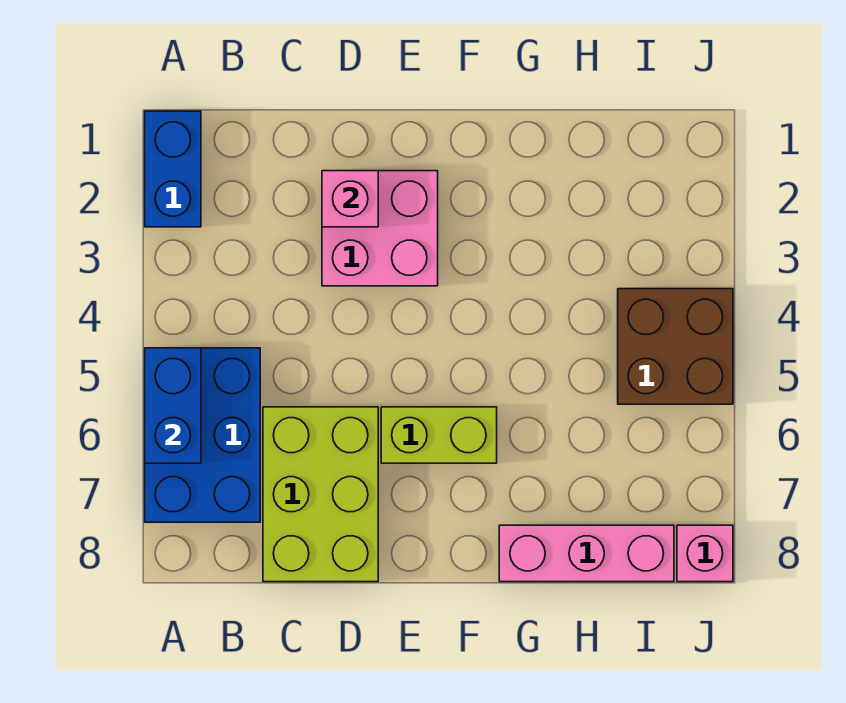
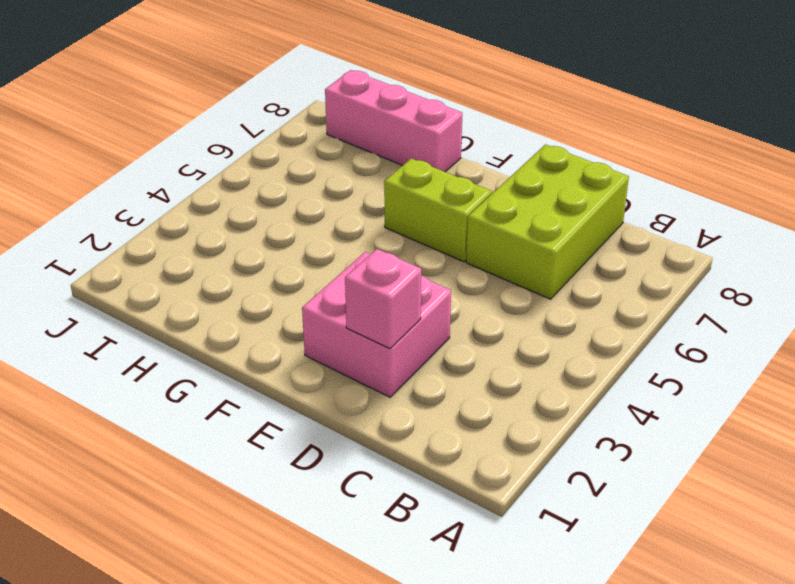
none -> blue 1x2 brick [145,111,201,227]
none -> blue 2x3 brick [145,348,260,522]

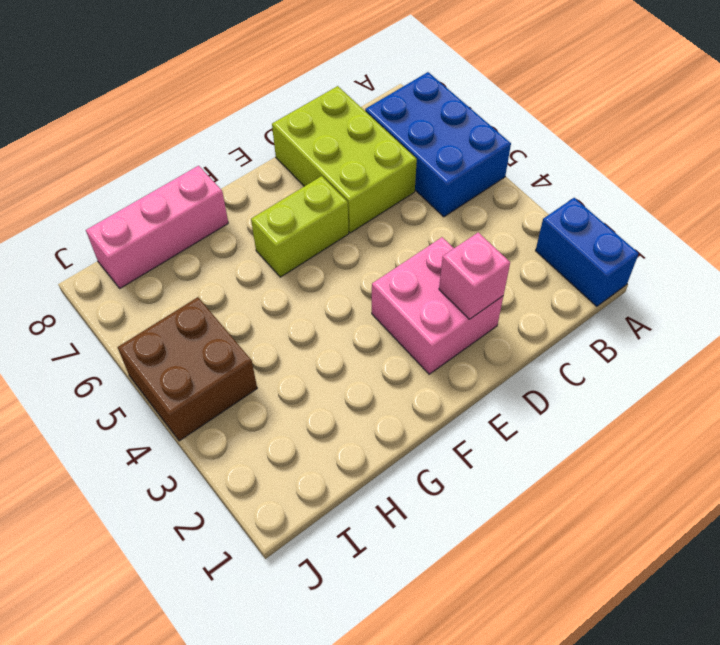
none -> pink 1x1 brick [677,525,733,582]
none -> blue 1x2 brick [145,348,201,463]

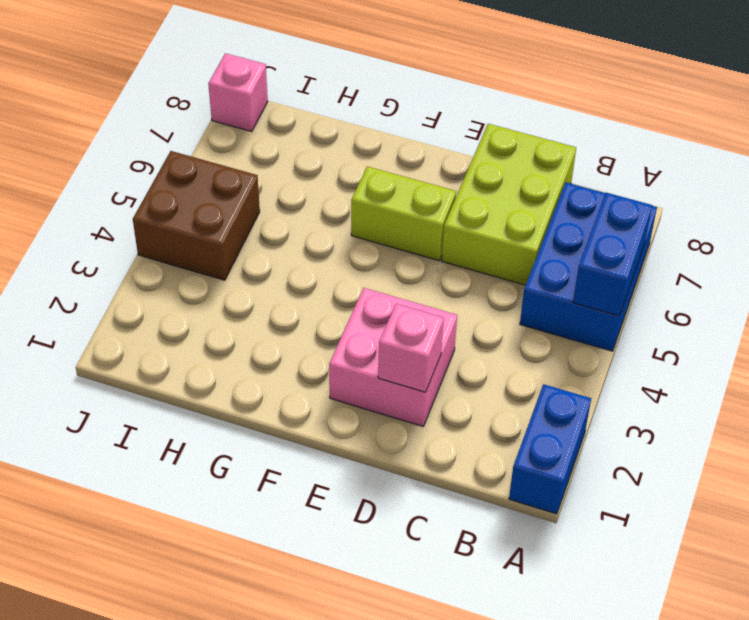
none -> pink 1x3 brick [499,525,674,582]

